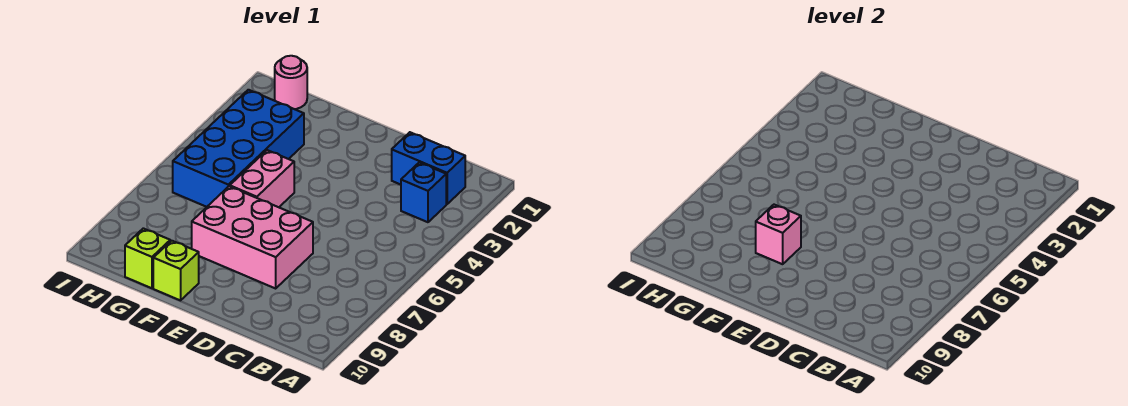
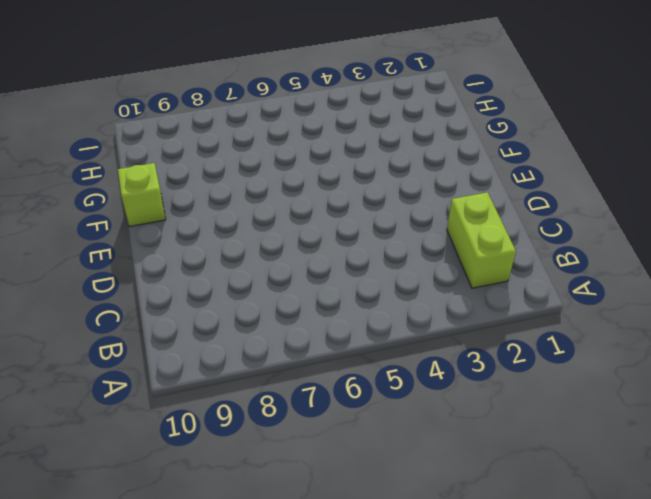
lime 1x2 brick [447,192,516,288] -> blue 1x2 brick [392,132,465,204]
none -> blue 1x1 brick [401,162,446,222]
none -> pink 2x3 brick [192,186,313,288]

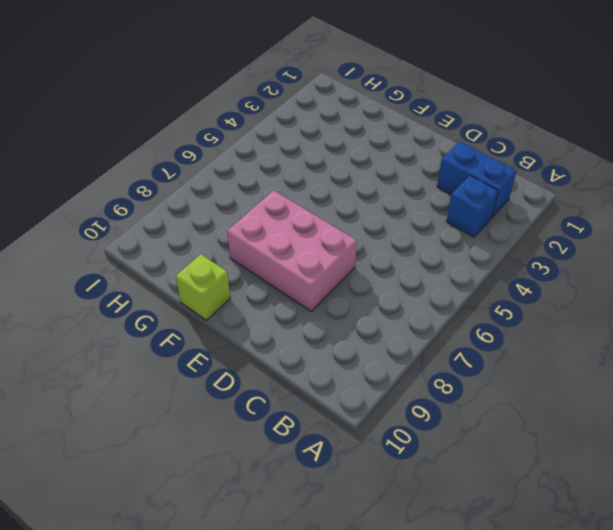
none -> pink 1x2 brick [230,150,294,207]
none -> blue 2x4 brick [173,90,304,207]

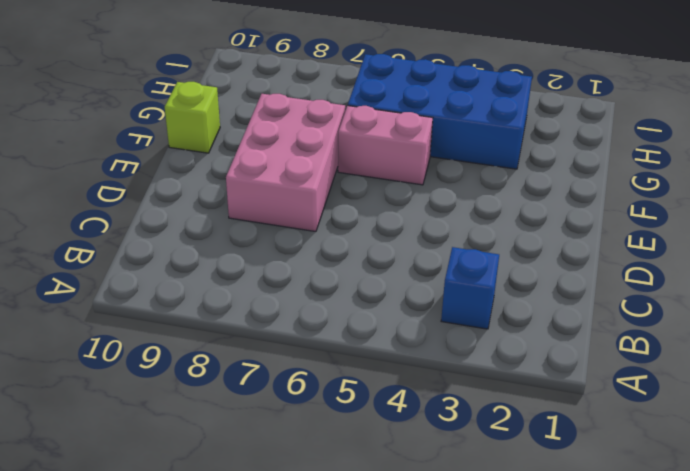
none -> blue 1x2 brick [392,132,465,204]
none -> lime 1x1 brick [125,228,170,288]

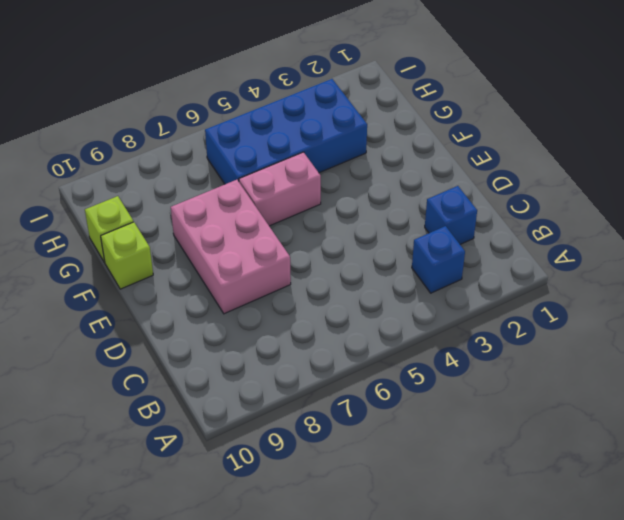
blue 1x1 brick [425,186,477,244] -> blue 1x2 brick [392,132,465,204]
none -> pink 1x1 round brick [275,56,307,109]
none -> pink 1x1 brick [756,205,801,264]

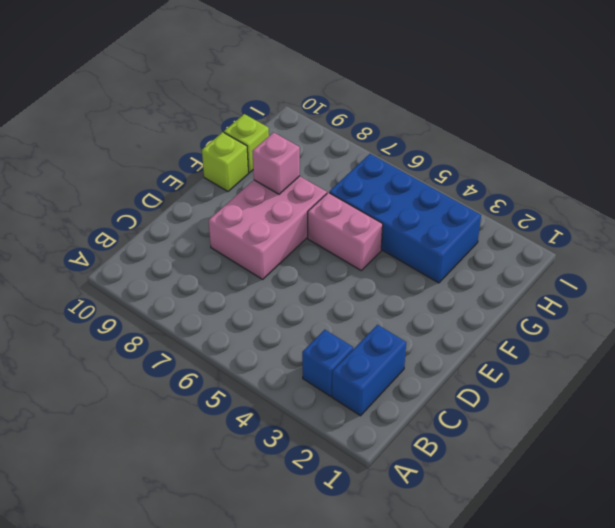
none -> pink 1x1 round brick [275,56,307,109]

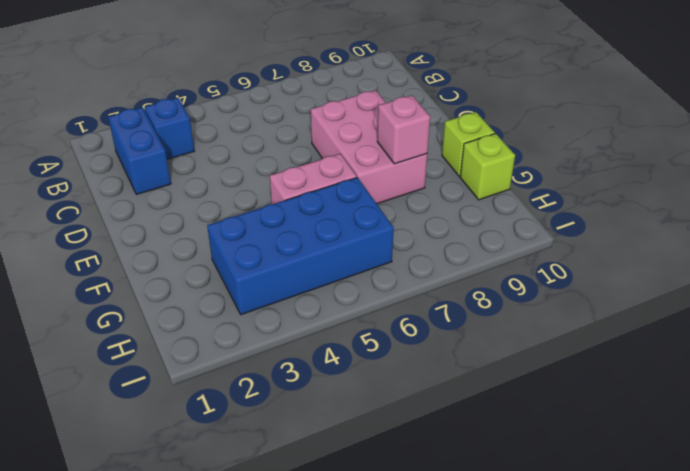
none -> pink 1x1 round brick [275,56,307,109]

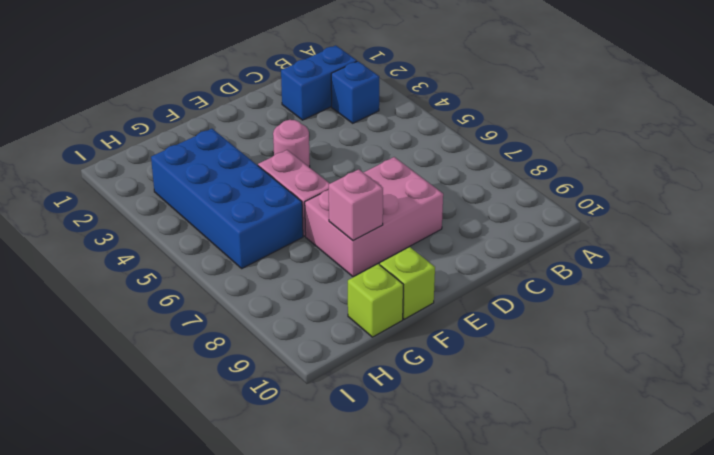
pink 1x1 round brick [273,120,310,167] -> pink 1x1 round brick moved to [275,56,307,109]

